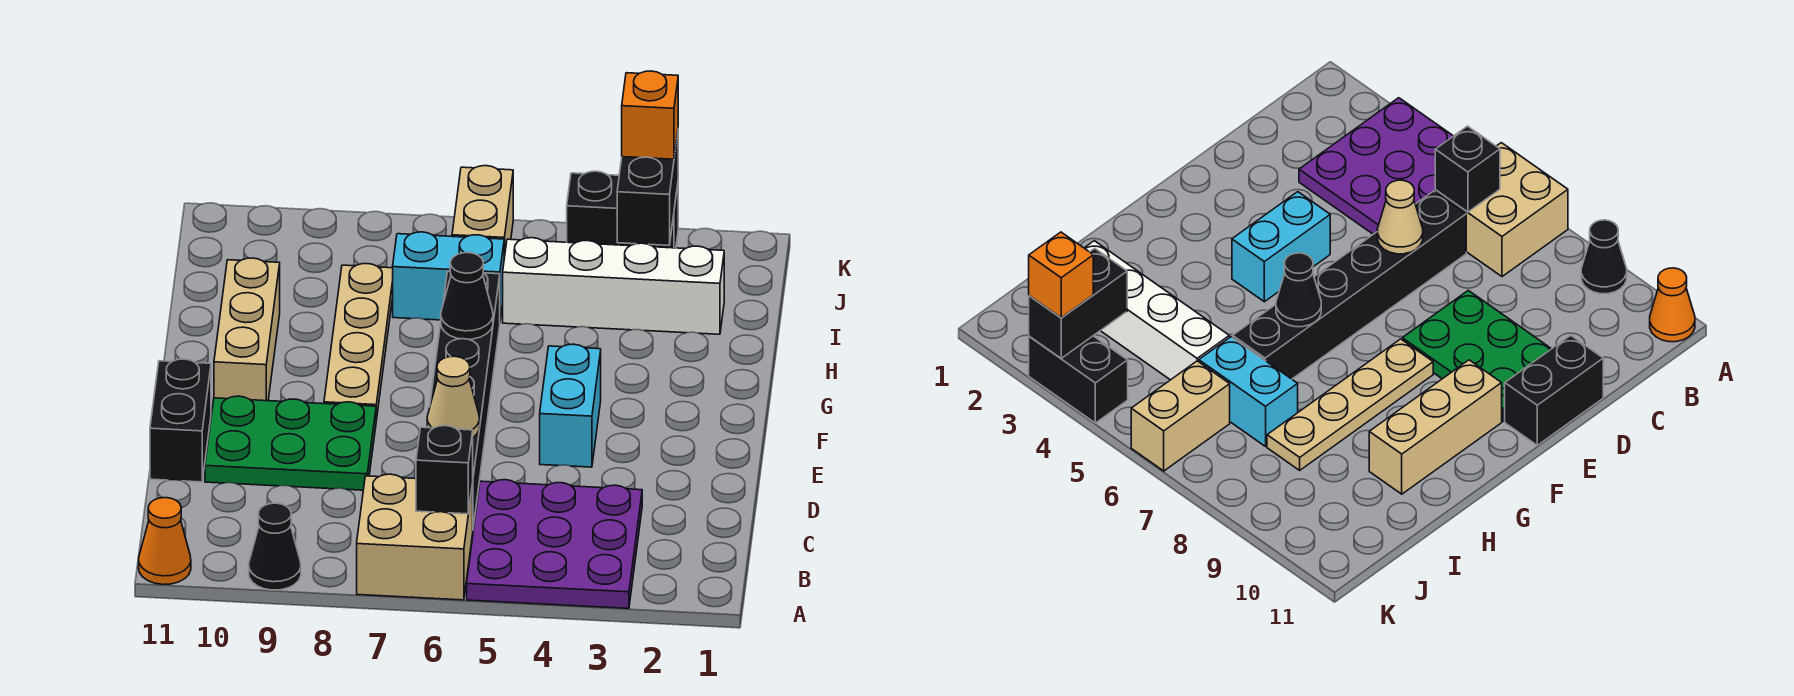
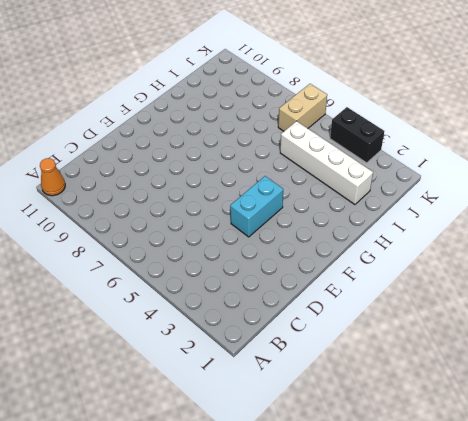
none -> purple 3x3 plate [467,480,642,609]
none -> tan 2x2 brick [357,474,473,600]
none -> black 1x1 cone [249,503,301,590]

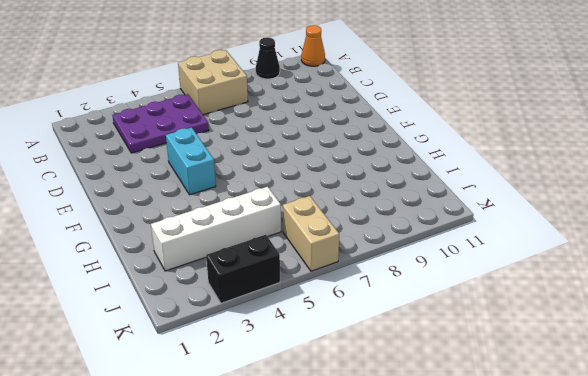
purple 2x3 plate [112,94,209,153] -> purple 3x3 plate [467,480,642,609]
none -> black 1x6 brick [430,271,500,527]
none -> green 2x3 plate [205,396,376,490]
none -> black 1x2 brick [150,359,211,482]

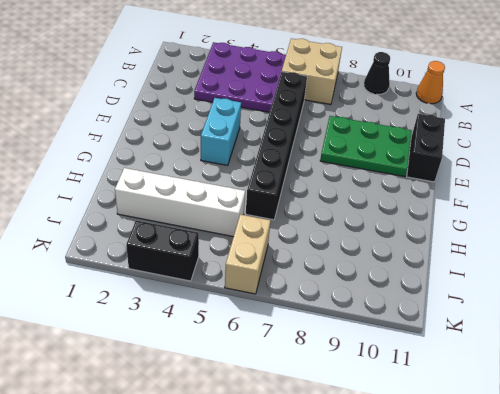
none -> tan 1x4 plate [324,264,393,420]
none -> tan 1x3 brick [214,258,280,401]
none -> cyan 1x2 brick [393,232,504,320]

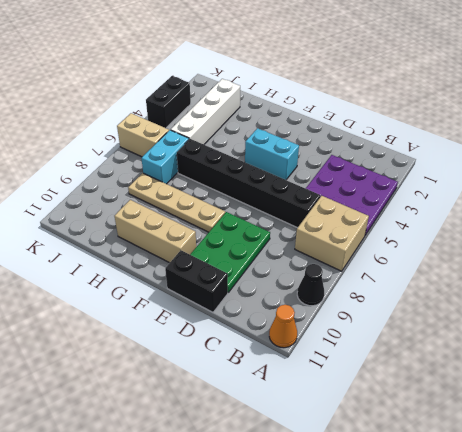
none -> black 1x1 brick [416,426,473,514]
none -> tan 1x1 cone [427,356,480,437]
none -> black 1x1 cone [441,253,493,339]

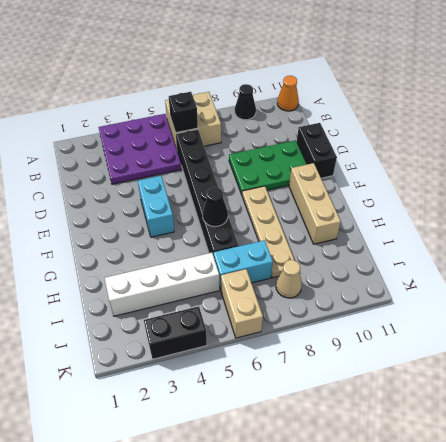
tan 1x1 cone [276,260,302,298] -> tan 1x1 cone moved to [427,356,480,437]
none -> black 1x2 brick [617,133,678,245]
none -> orange 1x1 brick [622,71,678,159]

